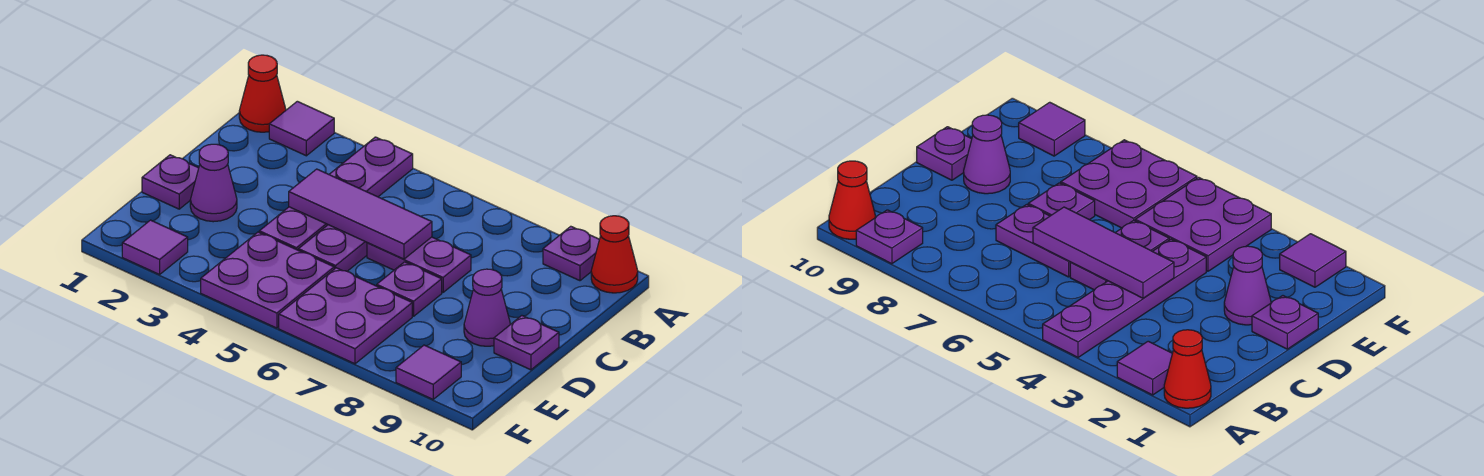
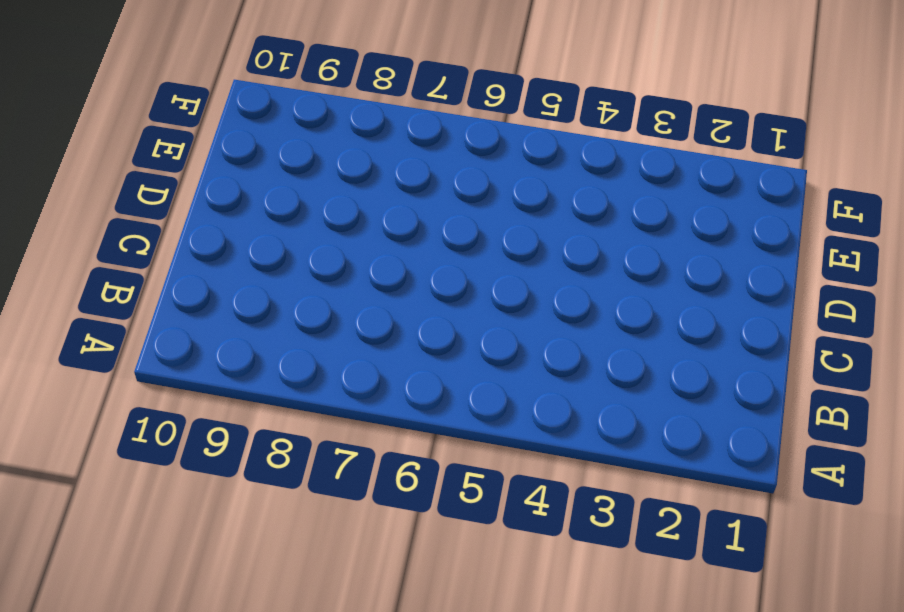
none -> red 1x1 cone [239,55,286,132]
none -> purple 1x1 tile [269,101,334,156]
none -> purple 1x4 plate [259,137,413,250]

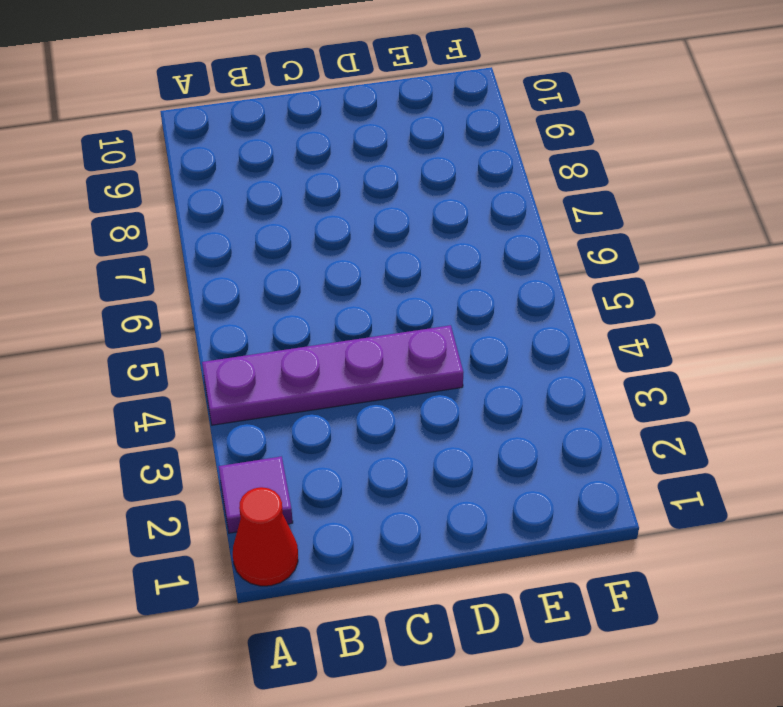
none -> purple 1x1 plate [543,226,600,281]
none -> red 1x1 cone [591,216,638,293]
none -> purple 1x2 plate [298,225,367,271]

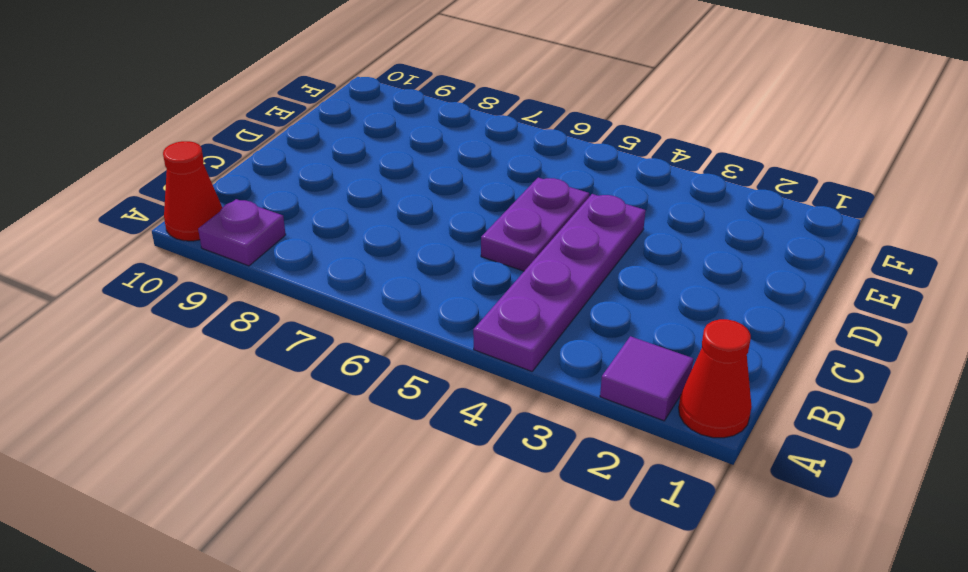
none -> purple 1x2 plate [367,237,471,292]
none -> purple 1x1 plate [142,155,199,209]
none -> purple 1x1 cone [190,144,237,222]

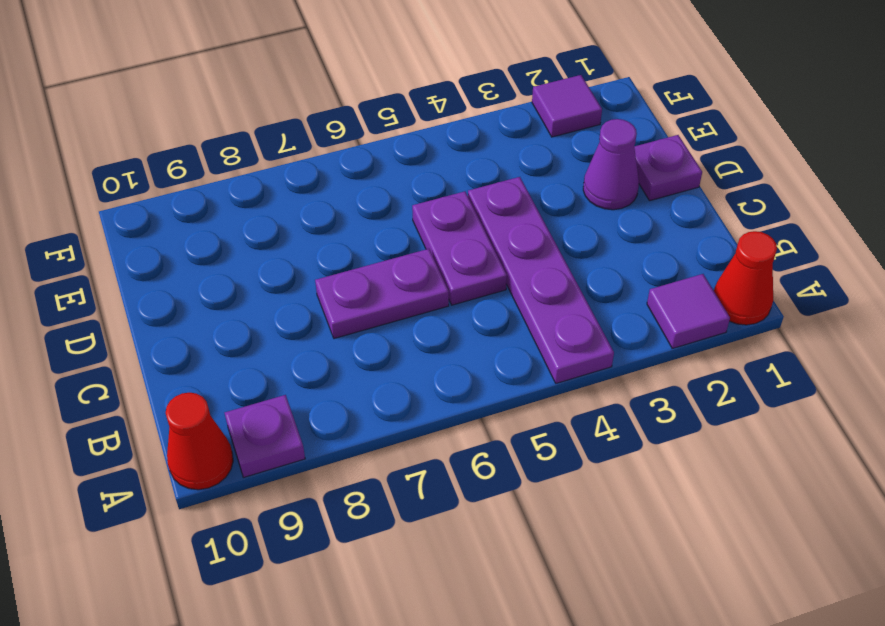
none -> purple 1x1 plate [377,262,442,316]
none -> purple 1x1 cone [464,269,510,346]
none -> purple 1x1 plate [494,316,559,370]

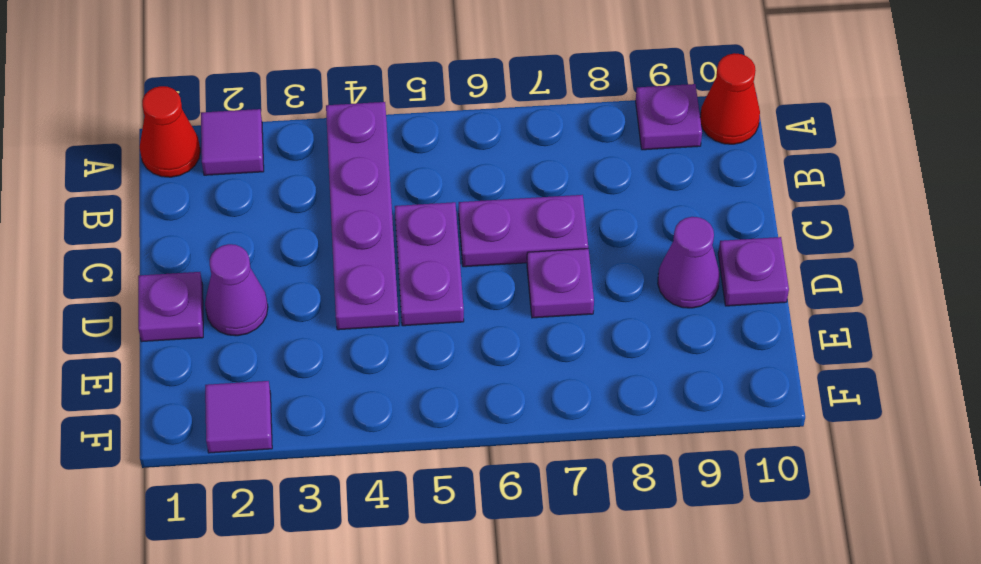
none -> purple 2x2 plate [201,232,334,328]
none -> purple 2x2 plate [279,268,412,364]
none -> purple 1x1 tile [396,345,461,399]

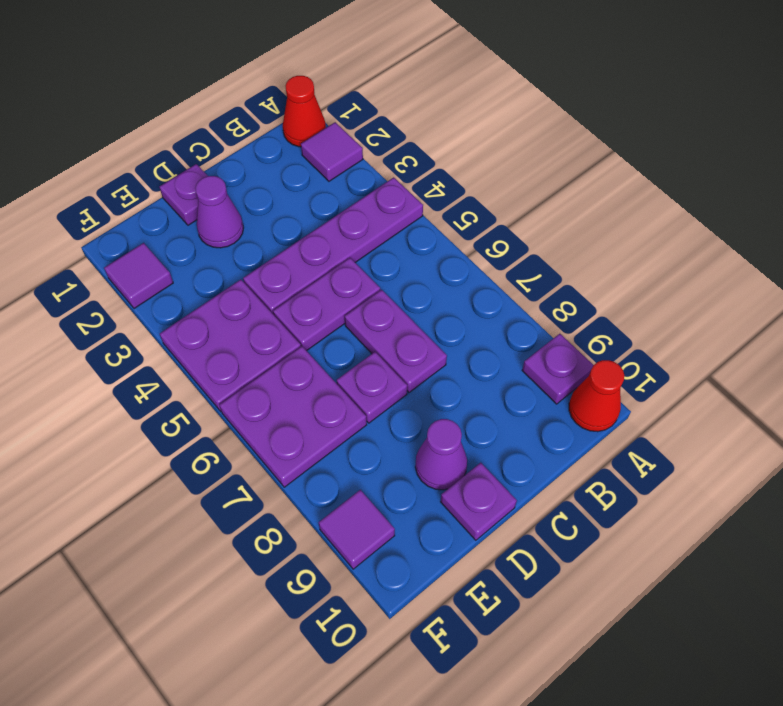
none -> purple 1x3 tile [289,169,432,259]

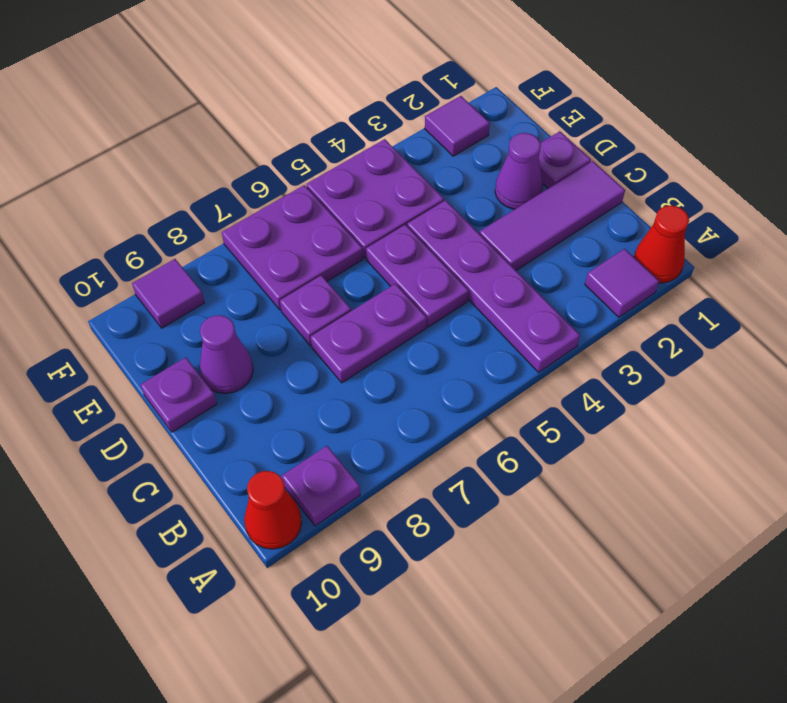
purple 1x3 tile [479,161,625,270] -> purple 1x3 tile moved to [289,169,432,259]

